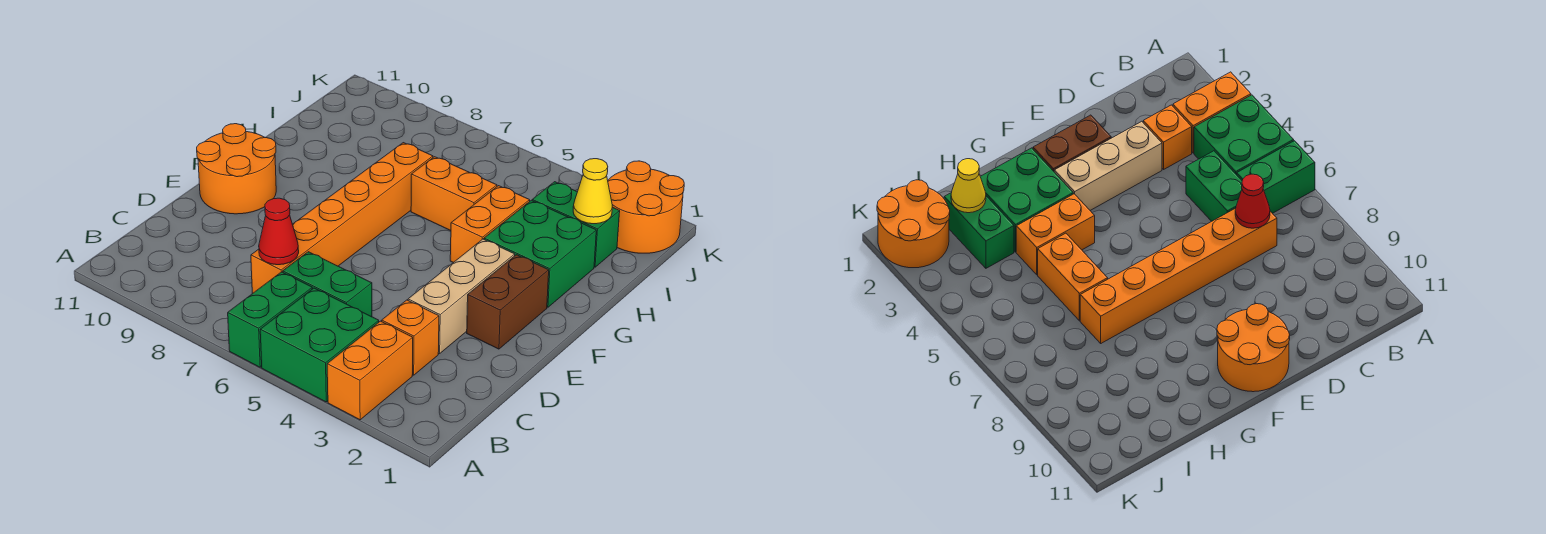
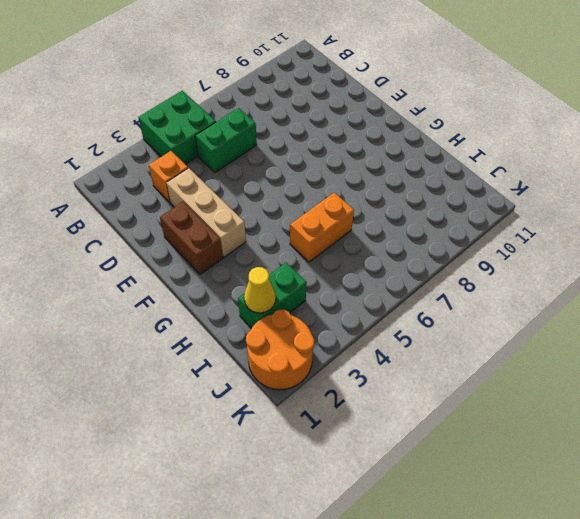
none -> orange 1x2 brick [327,321,413,420]
none -> green 1x2 brick [228,272,312,367]
none -> orange 1x6 brick [251,143,433,294]

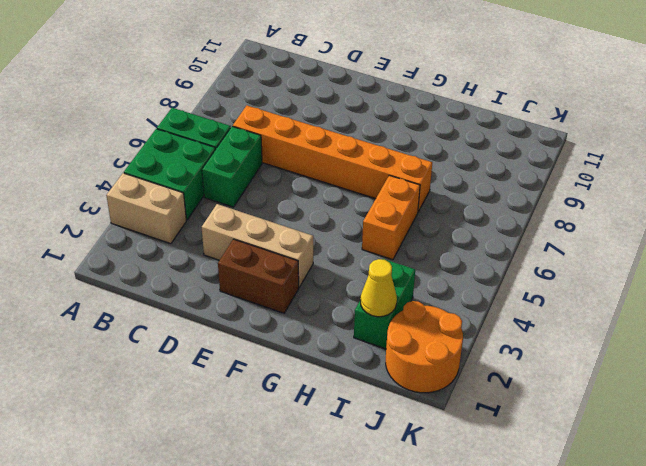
tan 1x2 brick [106,173,186,244] -> orange 1x2 brick [327,321,413,420]
none -> orange 1x1 brick [382,300,439,375]
none -> orange 2x2 round brick [197,124,276,214]
none -> green 2x2 brick [484,200,596,307]

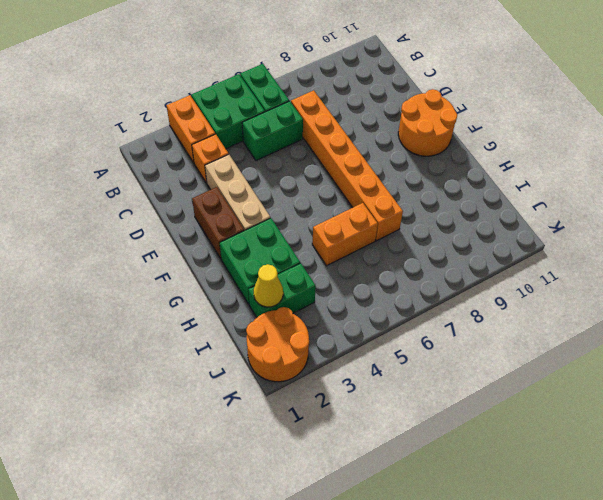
none -> orange 1x2 brick [450,186,530,263]
none -> red 1x1 cone [259,198,299,265]

